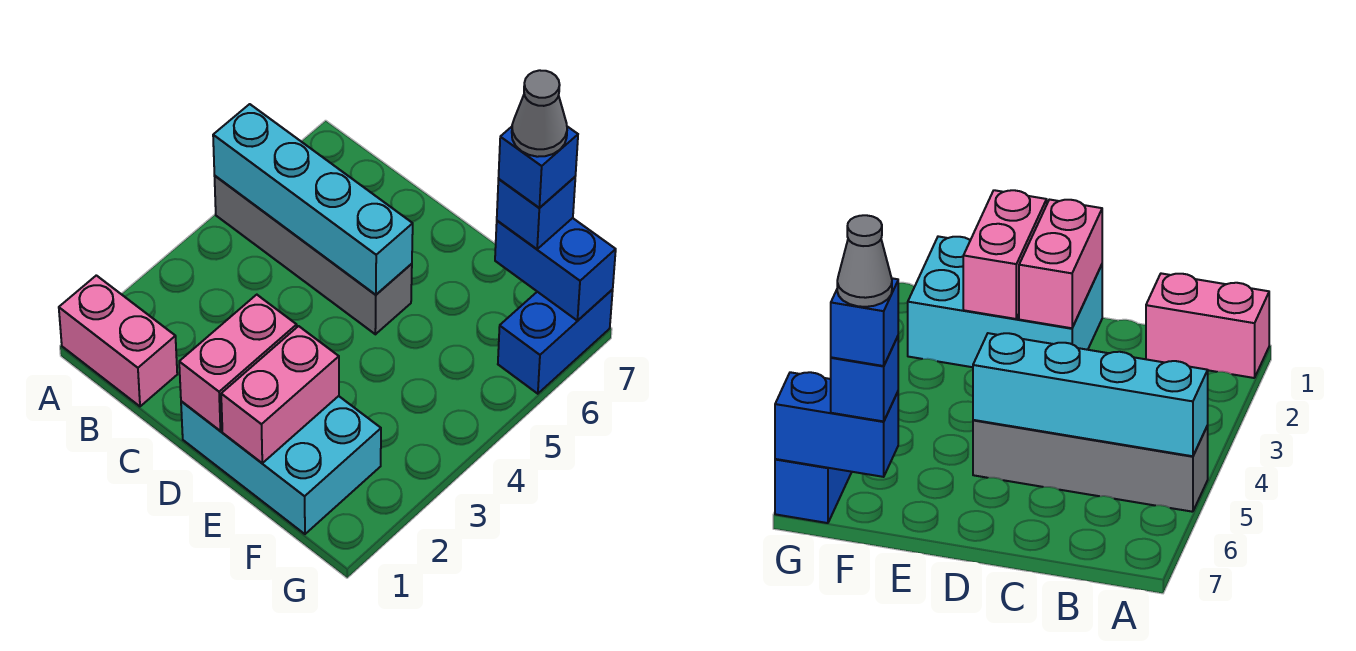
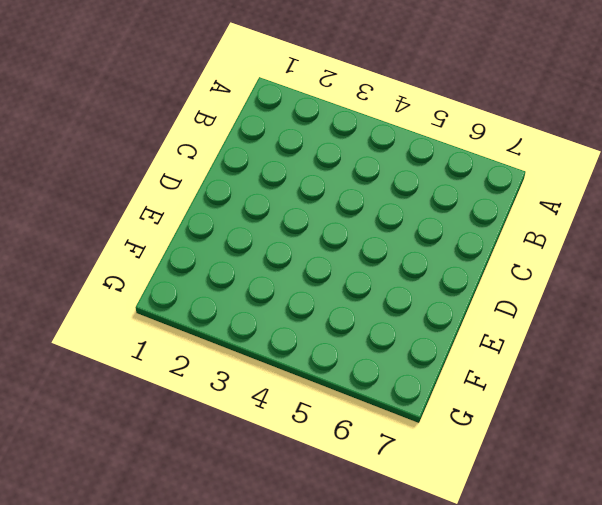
none -> pink 1x2 brick [59,275,177,406]
none -> grey 1x4 brick [215,176,412,334]

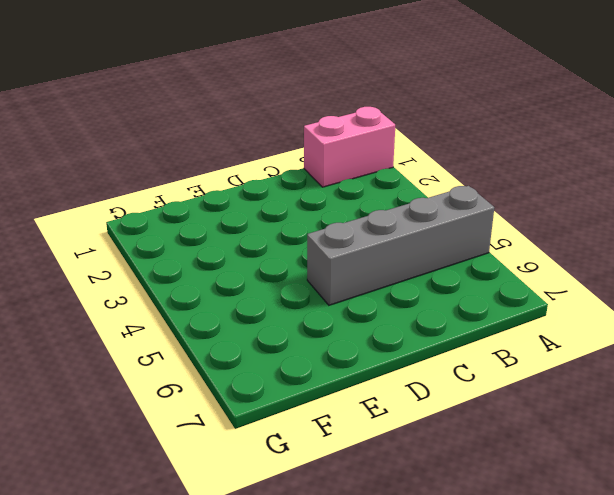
none -> cyan 2x3 brick [181,396,381,534]
none -> blue 1x2 brick [498,290,613,394]

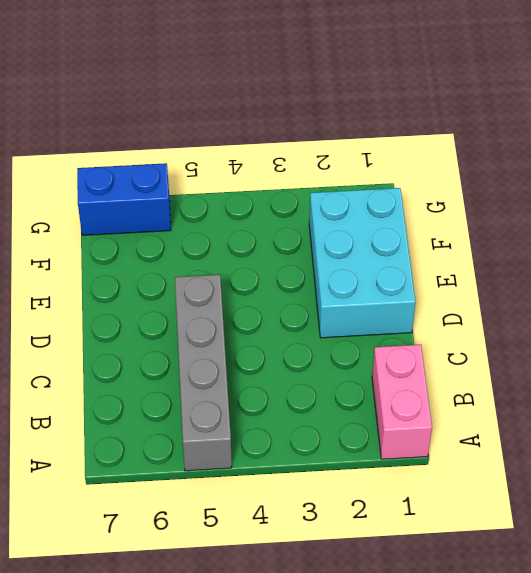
none -> cyan 1x4 brick [213,104,413,295]
none -> pink 1x2 brick [179,295,297,431]

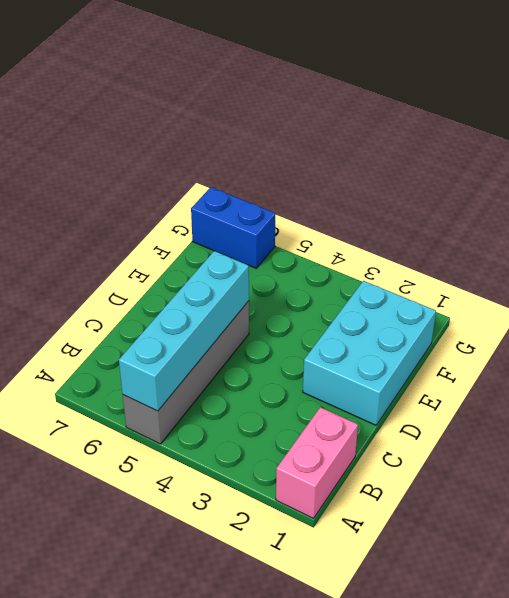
none -> pink 1x2 brick [179,295,297,431]
none -> pink 1x2 brick [221,326,339,463]

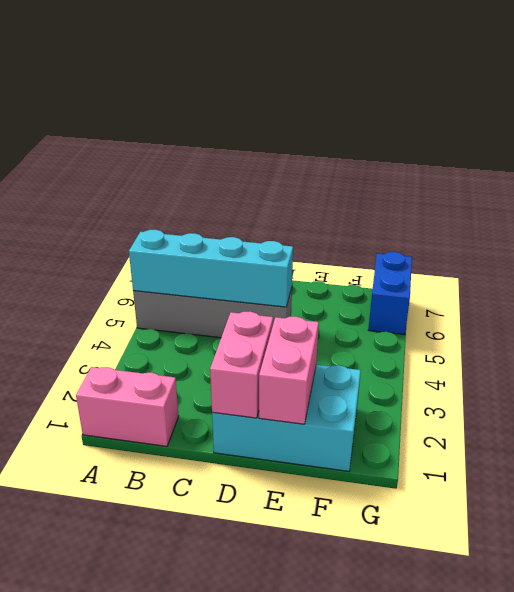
none -> blue 1x2 brick [495,218,616,321]
none -> blue 1x1 brick [497,177,575,249]

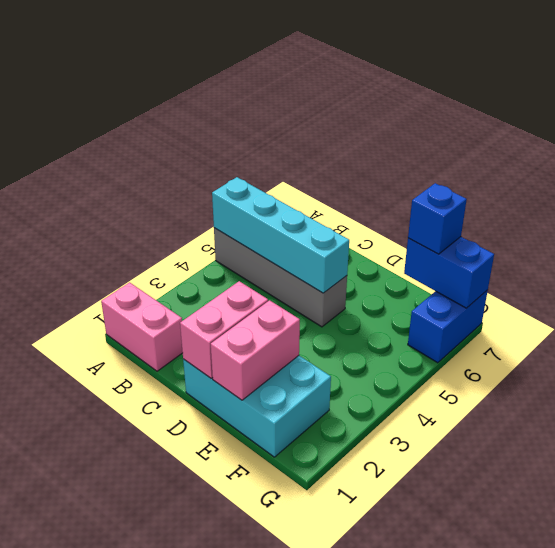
none -> blue 1x1 brick [498,127,578,208]
none -> grey 1x1 cone [512,70,567,157]

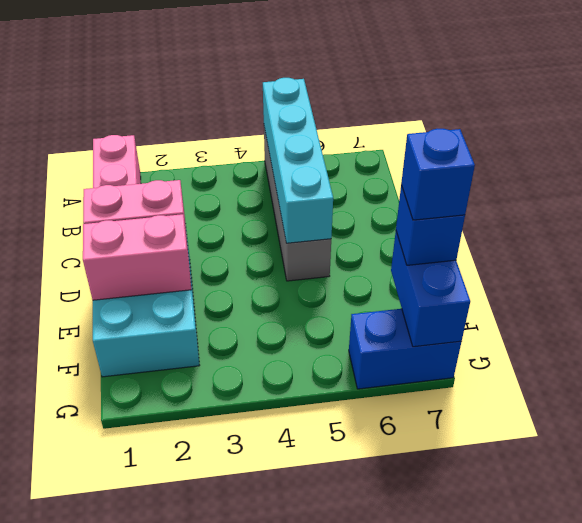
none -> grey 1x1 cone [512,70,567,157]

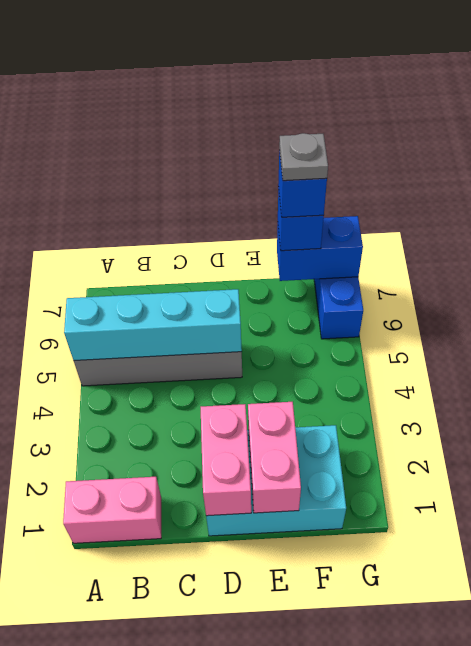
grey 1x1 plate [279,133,328,181] -> grey 1x1 cone [512,70,567,157]

